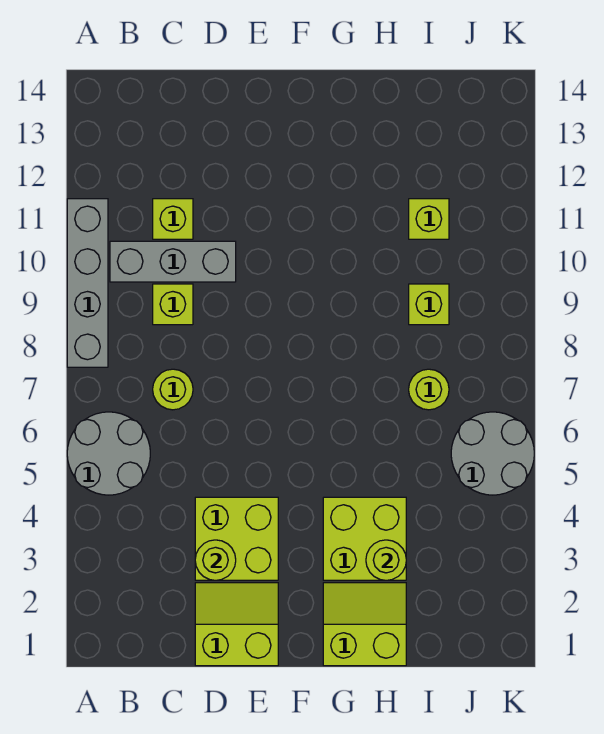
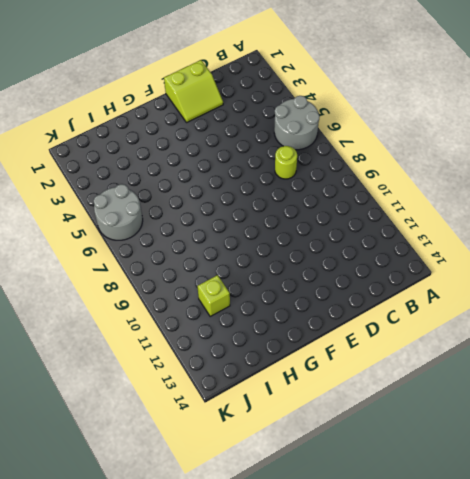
none -> grey 1x4 brick [67,199,108,367]
none -> grey 1x3 brick [110,241,236,282]
none -> lime 1x1 brick [153,284,193,325]

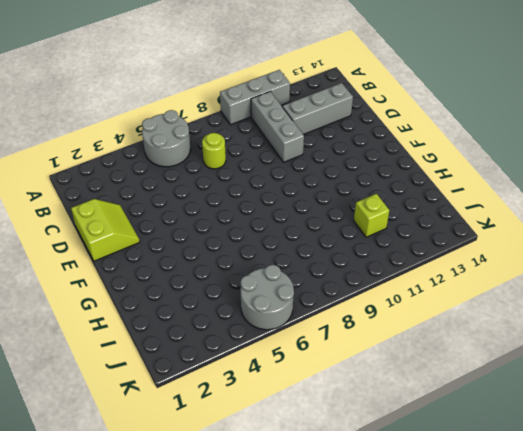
grey 1x3 brick [220,70,290,125] -> grey 1x4 brick [67,199,108,367]
grey 1x3 brick [282,83,353,135] -> lime 1x1 brick [153,199,193,239]
none -> lime 1x1 brick [153,284,193,325]
none -> lime 2x2 brick [195,497,278,580]
none -> lime 2x2 slope [323,583,406,666]

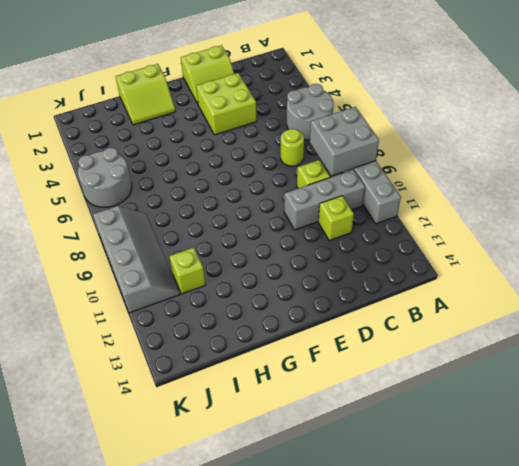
grey 2x2 brick [310,107,379,176] -> none
grey 2x4 slope [93,206,180,313] -> none
none -> lime 2x2 brick [323,497,406,580]
none -> lime 1x1 round brick [409,369,449,410]
none -> lime 1x1 brick [409,284,449,325]

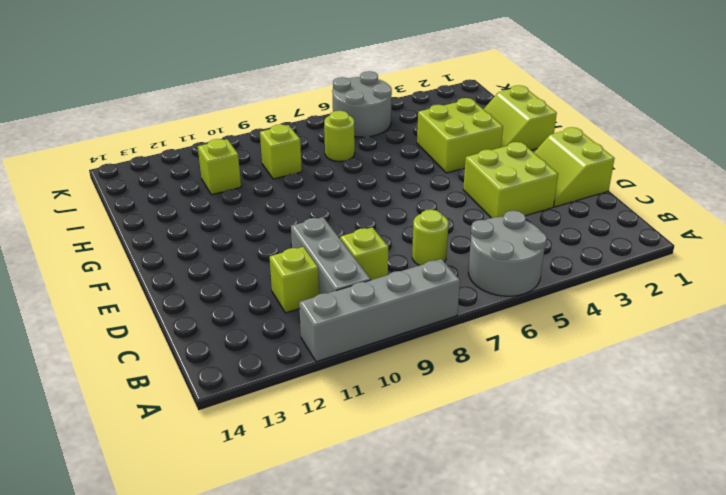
none -> lime 1x1 round brick [195,540,236,580]
none -> lime 1x1 round brick [366,540,406,580]

